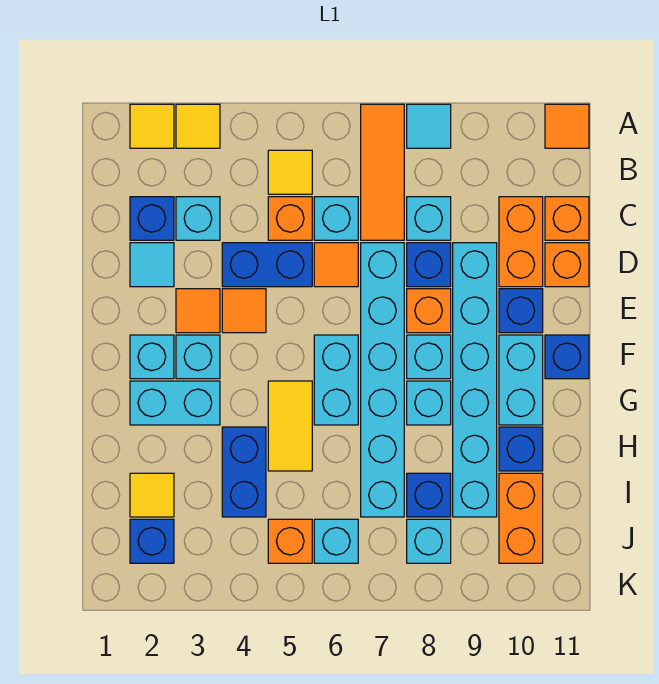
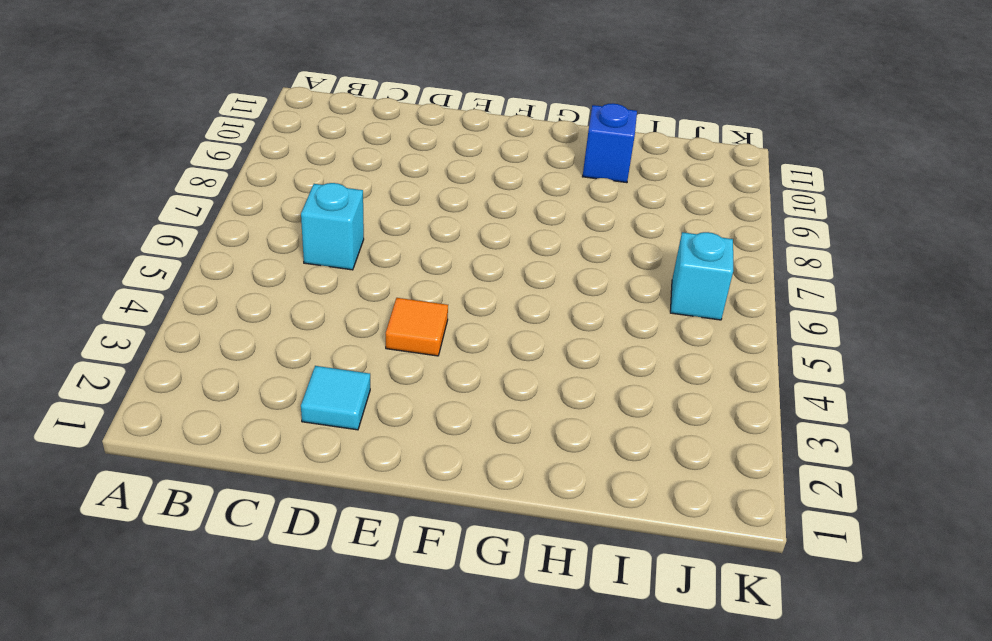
none -> yellow 1x1 tile [130,104,174,148]
none -> yellow 1x1 tile [176,104,220,148]
none -> orange 1x3 tile [361,104,404,240]
none -> cyan 1x1 tile [407,104,451,148]

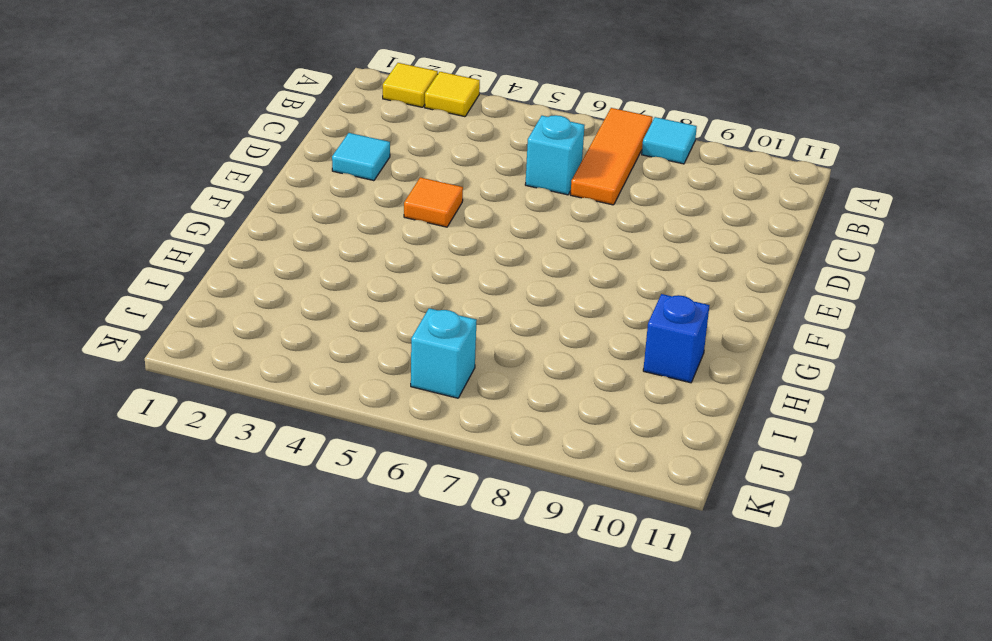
none -> orange 1x1 tile [545,104,589,148]
none -> yellow 1x1 tile [268,150,312,194]
none -> blue 1x1 brick [130,197,174,240]
none -> cyan 1x1 brick [176,197,220,240]

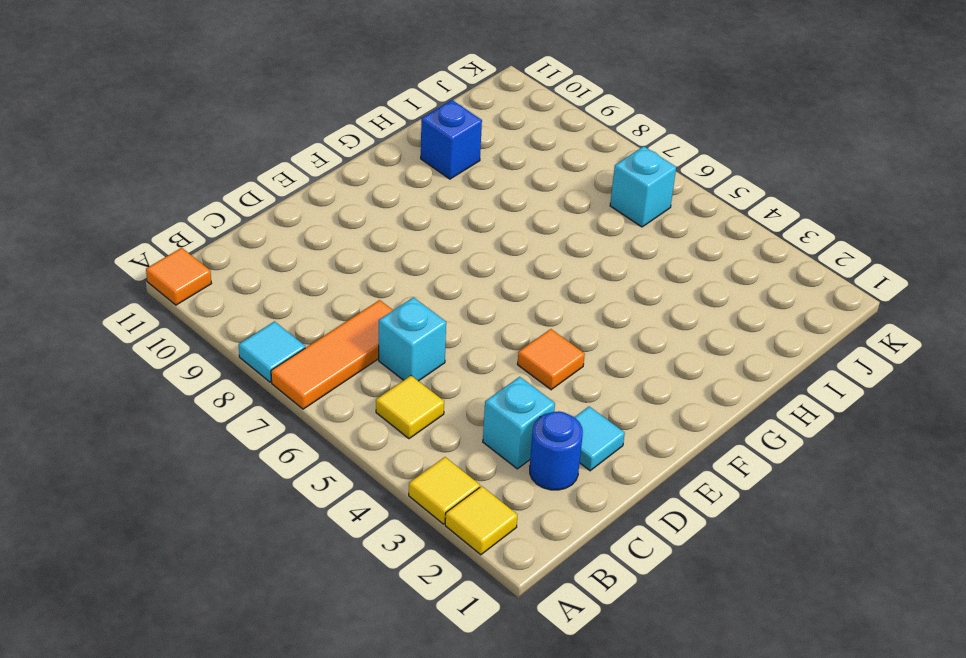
blue 1x1 round brick [530,411,583,490] -> blue 1x1 brick [130,197,174,240]
none -> orange 1x1 brick [268,197,312,240]
none -> cyan 1x1 brick [407,197,451,240]
none -> orange 1x2 brick [499,197,543,287]
none -> orange 1x1 brick [545,197,589,240]

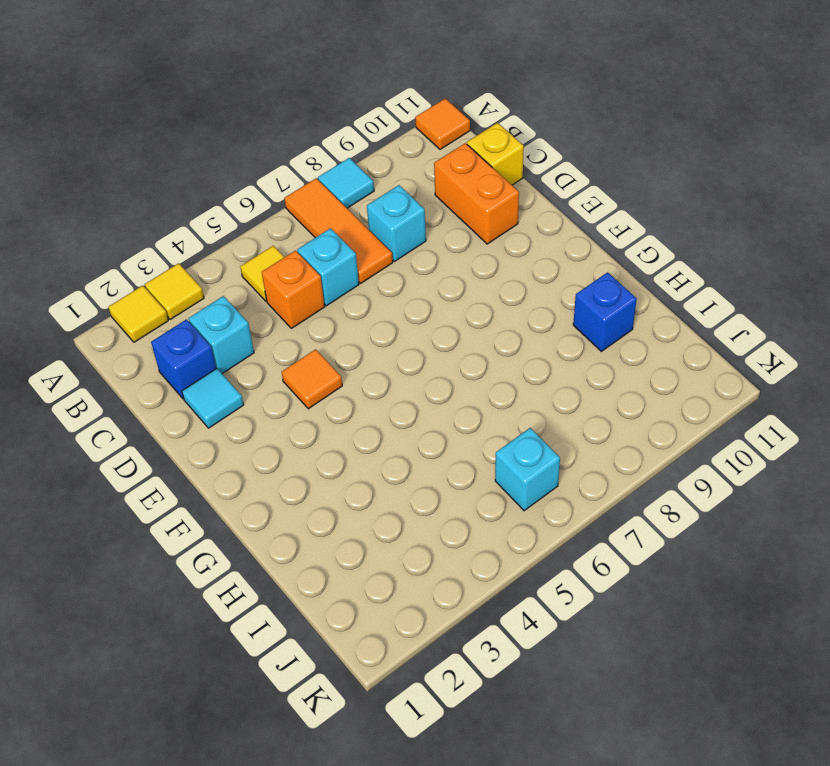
yellow 1x1 brick [467,123,524,185] -> orange 1x1 brick [545,197,589,240]
none -> blue 1x2 brick [222,243,312,287]
none -> orange 1x1 tile [314,243,358,287]
none -> cyan 1x6 brick [361,243,404,517]
none -> blue 1x1 brick [407,243,451,287]

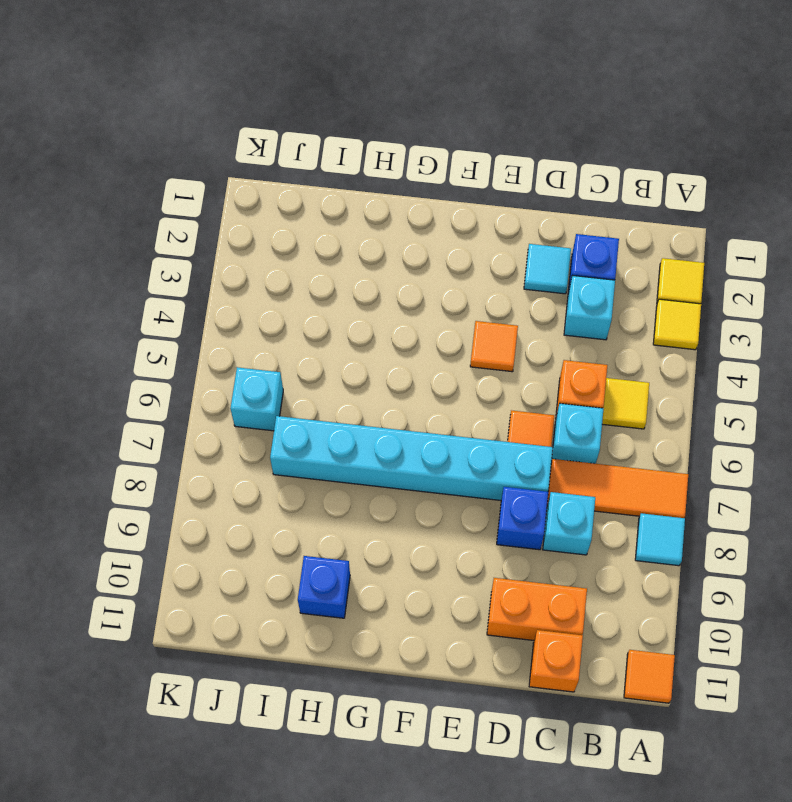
none -> blue 1x2 brick [222,243,312,287]
none -> cyan 1x6 brick [453,243,497,517]
none -> orange 1x1 brick [545,243,589,287]
none -> orange 1x1 tile [176,289,220,333]

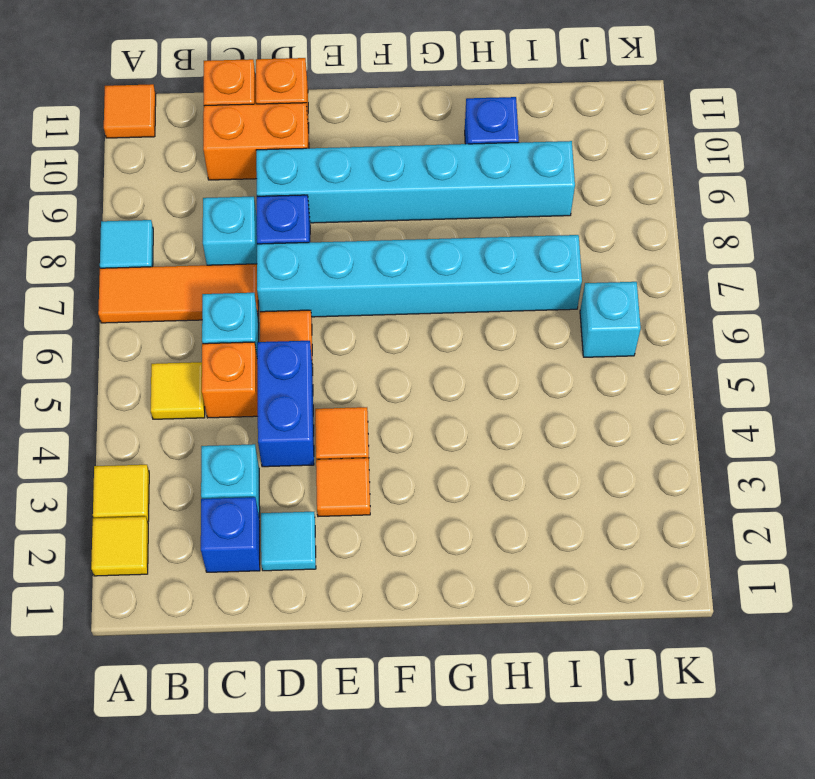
none -> orange 1x1 brick [407,289,451,333]
none -> blue 1x1 brick [499,289,543,333]
none -> cyan 1x1 brick [130,335,174,379]
none -> cyan 1x1 brick [176,335,220,379]

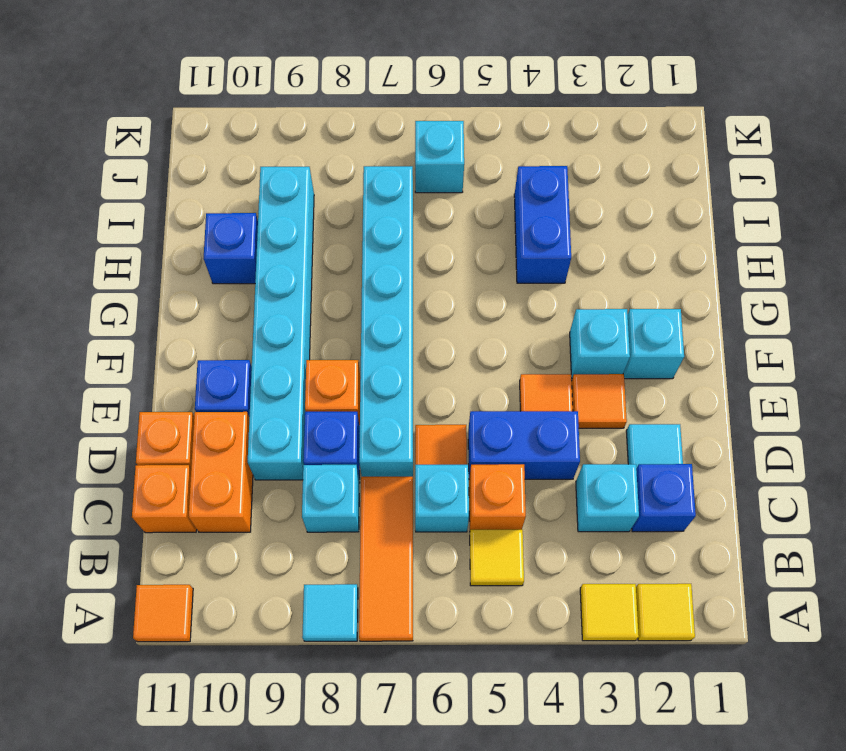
none -> cyan 1x2 brick [314,335,358,425]
none -> cyan 1x1 brick [407,335,451,379]
none -> cyan 1x2 brick [499,335,543,425]
none -> blue 1x1 brick [545,335,589,379]

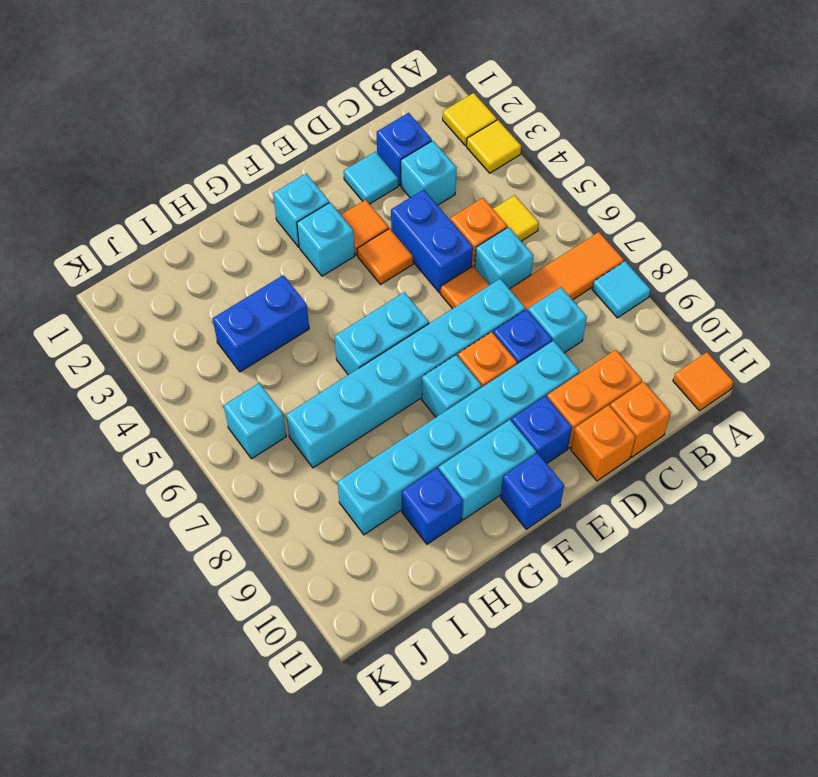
none -> cyan 1x2 brick [130,381,220,425]
none -> yellow 1x2 tile [268,381,312,471]
none -> cyan 1x1 brick [407,381,451,425]
none -> yellow 1x1 tile [130,473,174,517]

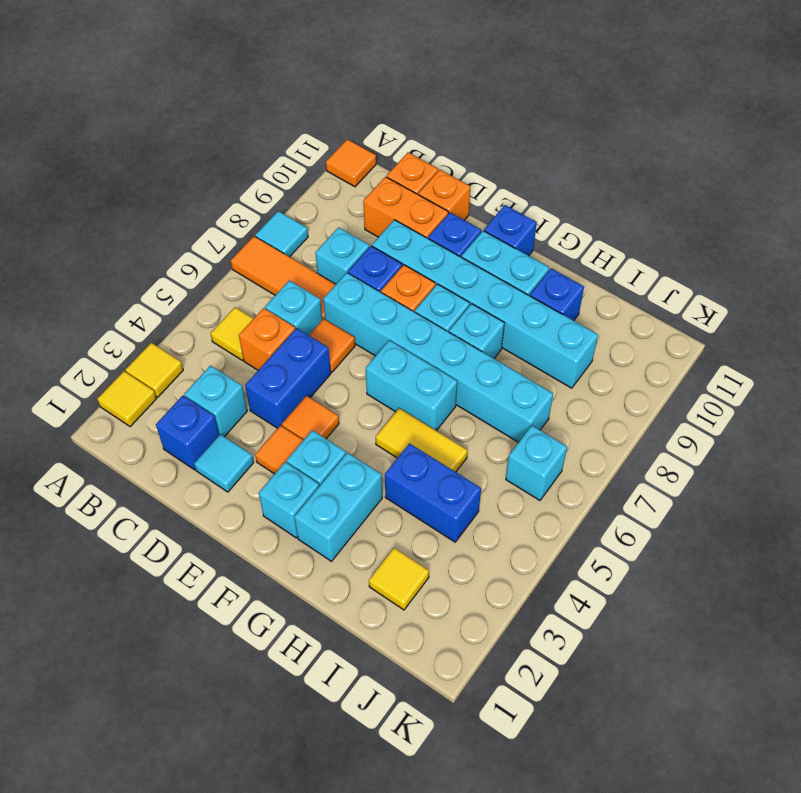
none -> blue 1x1 brick [407,473,451,517]
none -> orange 1x2 brick [499,473,543,563]
none -> blue 1x1 brick [130,519,174,563]
none -> orange 1x1 brick [268,519,312,563]

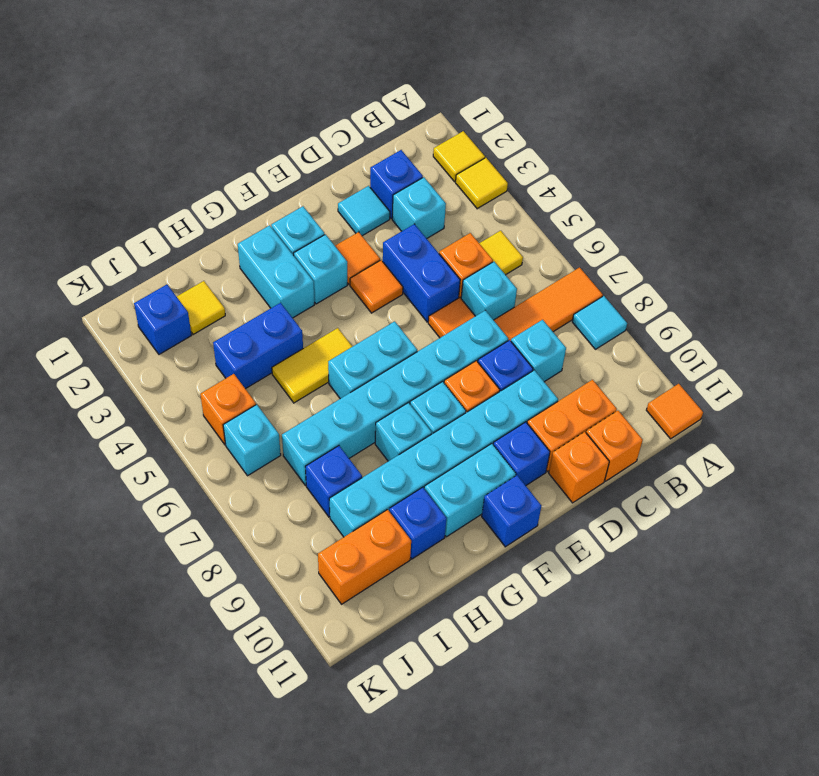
none -> cyan 1x1 brick [407,519,451,563]

